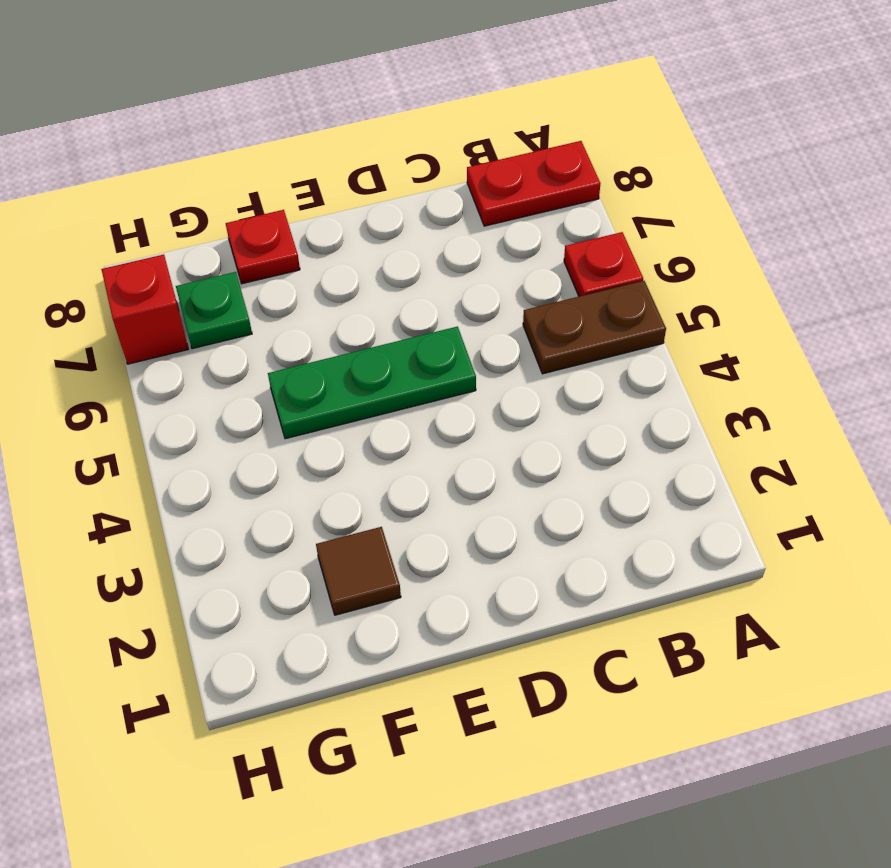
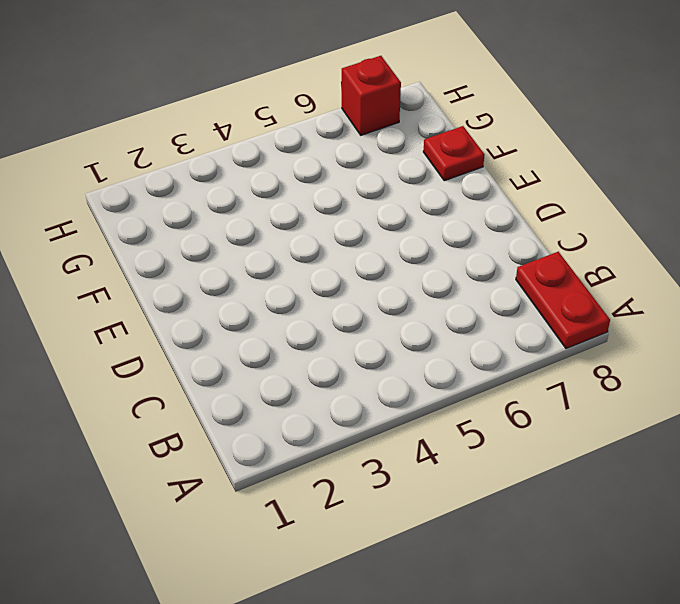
none -> brown 1x2 plate [523,281,666,374]
none -> red 1x1 plate [564,232,643,296]

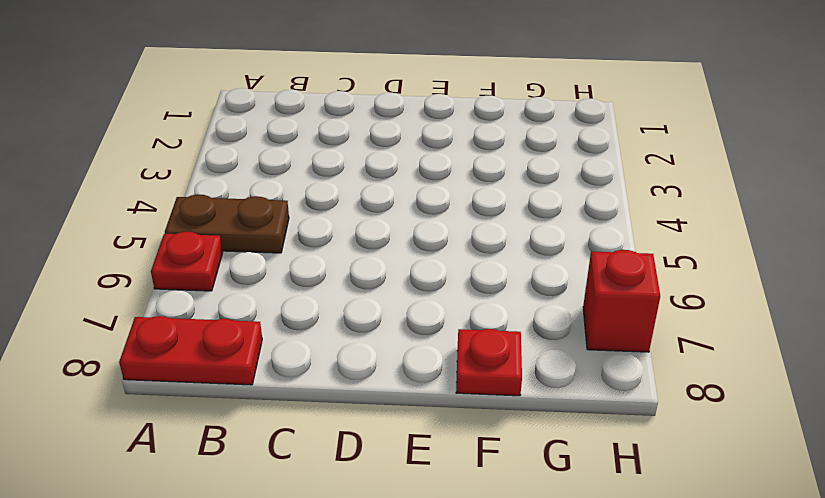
none -> green 1x3 plate [268,327,476,439]
none -> brown 1x1 tile [316,527,401,615]

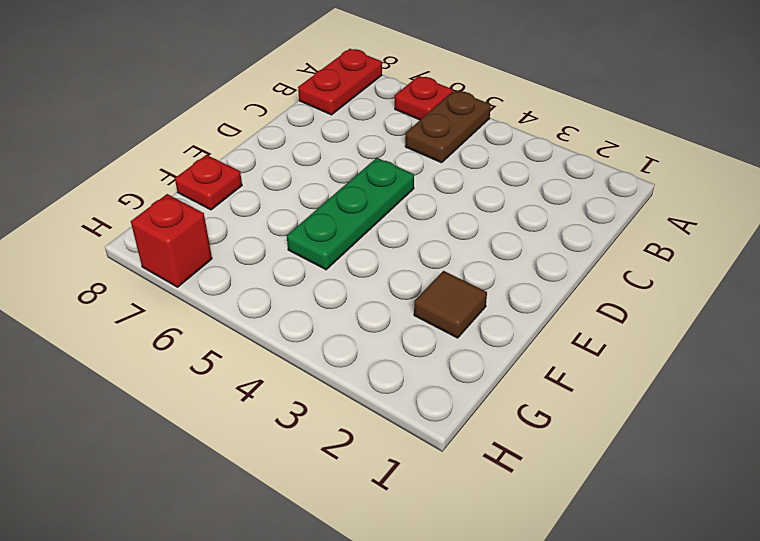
none -> green 1x1 plate [176,272,252,349]

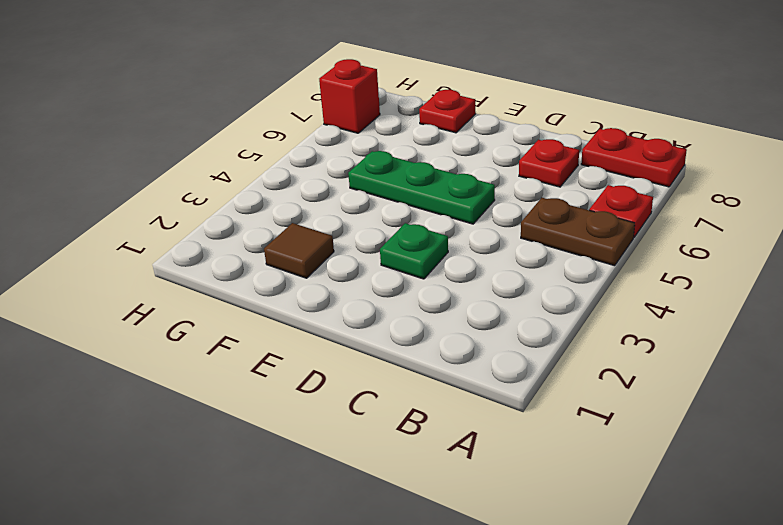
red 1x1 plate [519,139,579,187] -> none
green 1x1 plate [380,223,448,279] -> green 1x1 plate moved to [176,272,252,349]

